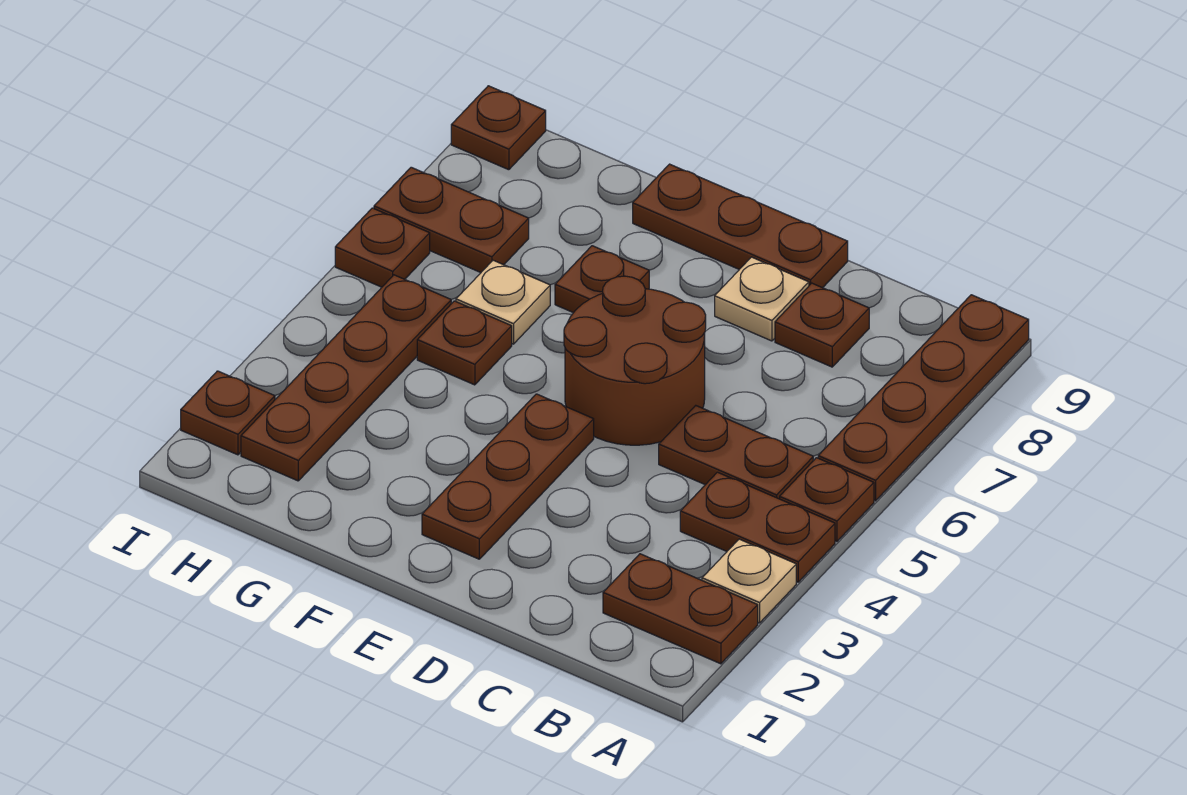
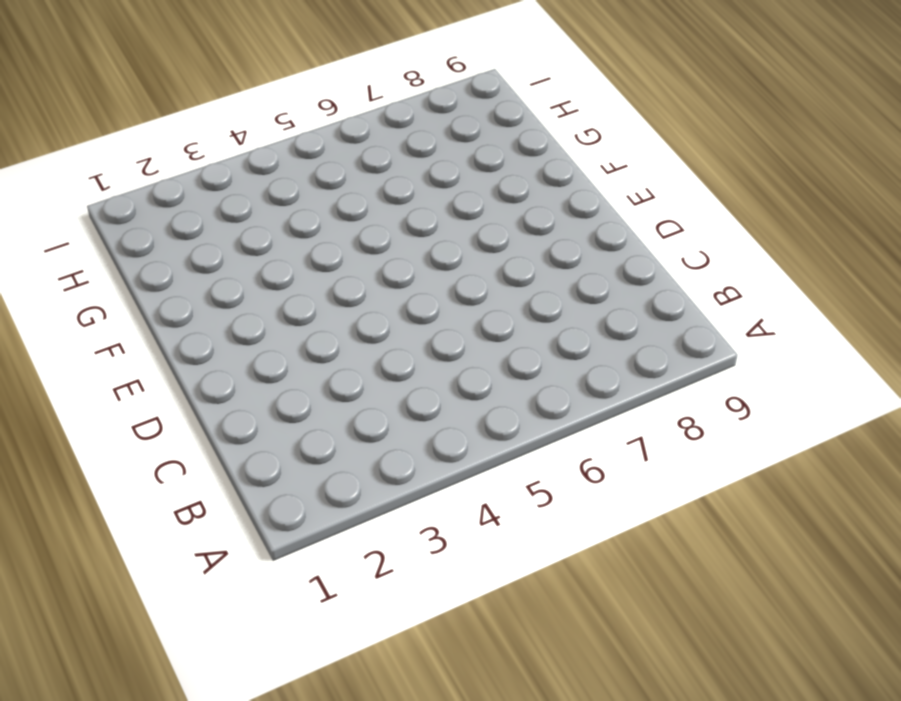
none -> brown 1x2 plate [603,554,758,664]
none -> tan 1x1 plate [702,539,796,623]
none -> brown 1x2 plate [680,472,835,582]

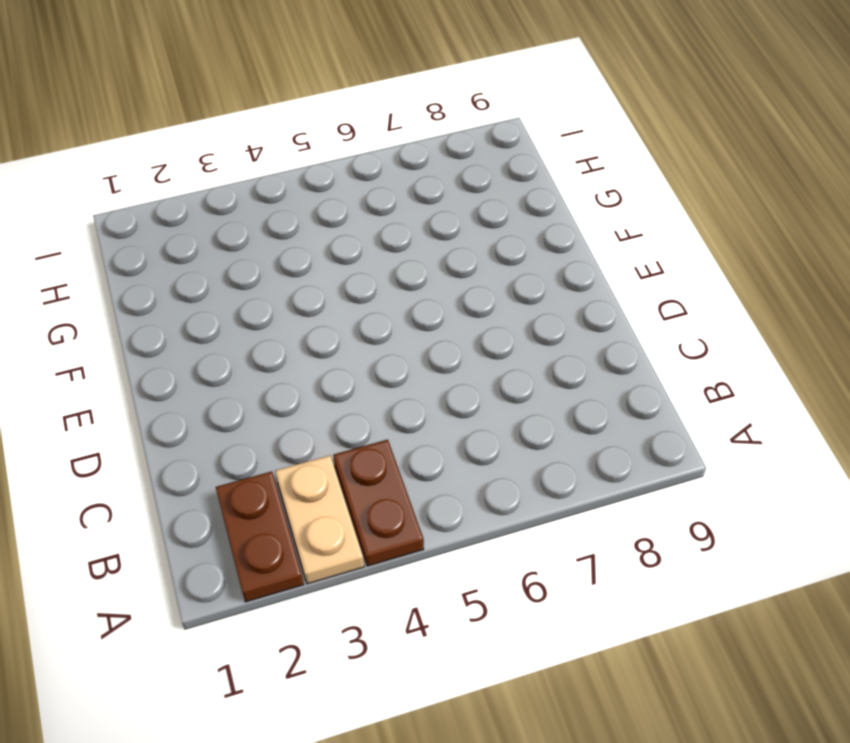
tan 1x2 plate [275,456,364,584] -> tan 1x1 plate [702,539,796,623]
none -> brown 1x1 plate [780,458,874,542]
none -> brown 1x4 plate [818,295,1029,501]
none -> brown 1x2 plate [659,406,813,499]

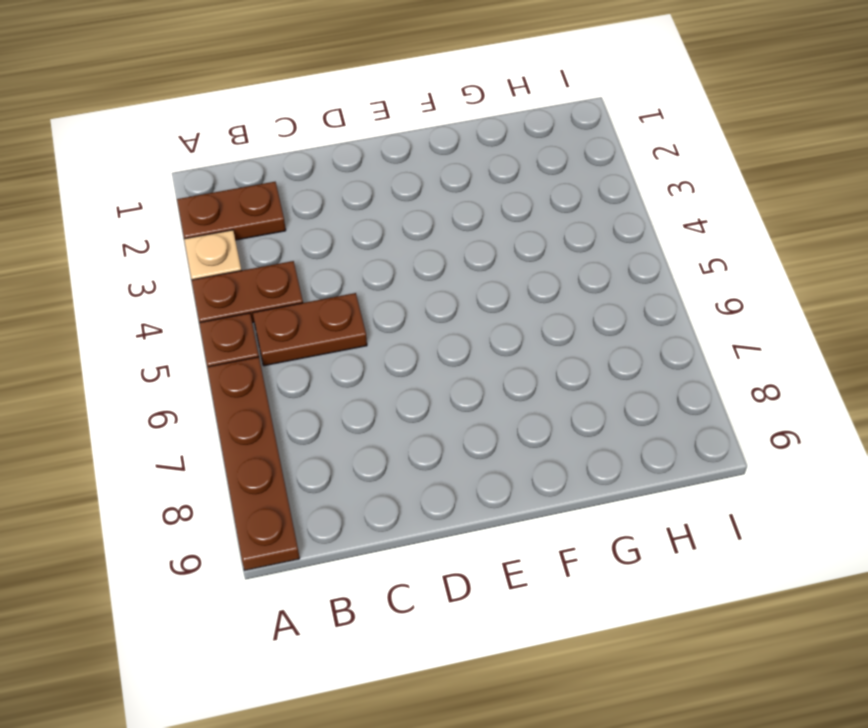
none -> brown 1x1 plate [775,283,869,367]
none -> brown 2x2 round brick [564,276,706,445]
none -> tan 1x1 plate [715,257,809,341]

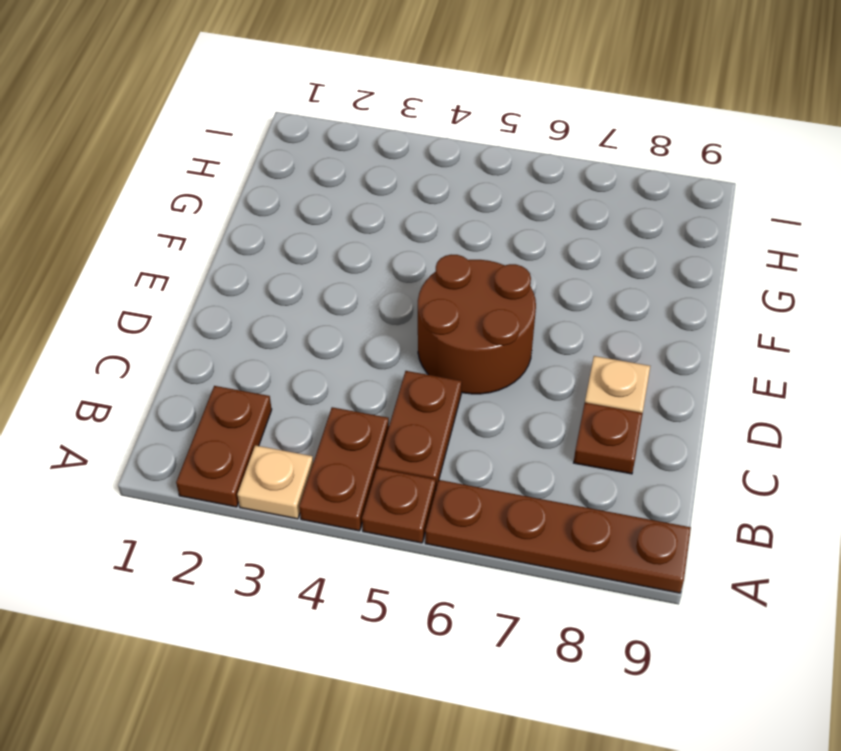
none -> brown 1x3 plate [633,164,848,288]
none -> brown 1x3 plate [422,394,594,559]
none -> brown 1x1 plate [555,246,649,313]

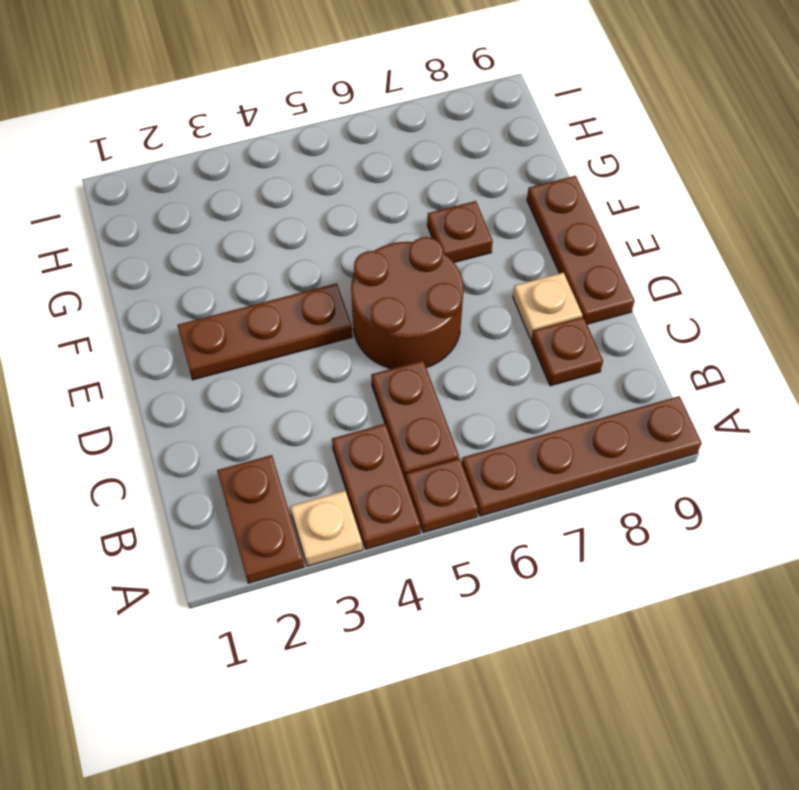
none -> brown 1x1 plate [417,301,512,385]
none -> tan 1x1 plate [456,260,550,344]
none -> brown 1x4 plate [241,275,451,481]

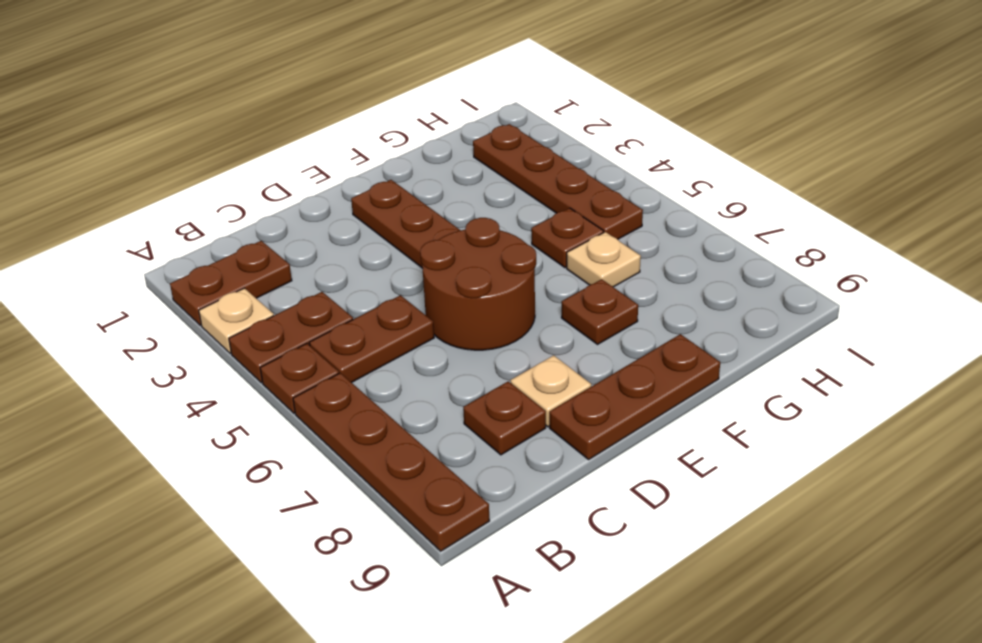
none -> brown 1x2 plate [374,167,529,273]
none -> brown 1x1 plate [181,371,275,455]
none -> brown 1x1 plate [335,208,430,287]

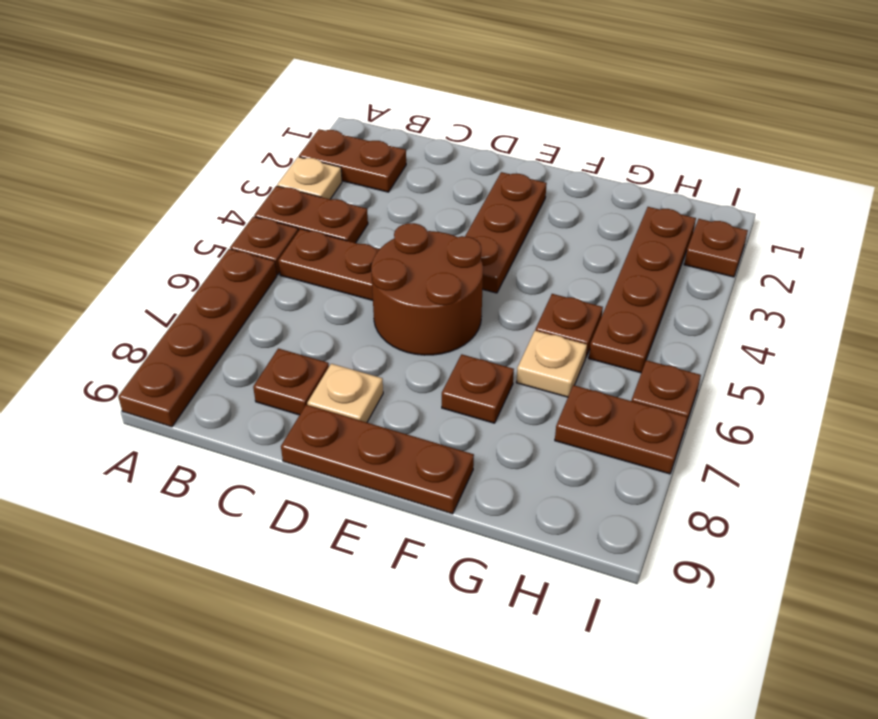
none -> brown 1x1 plate [451,86,546,170]

